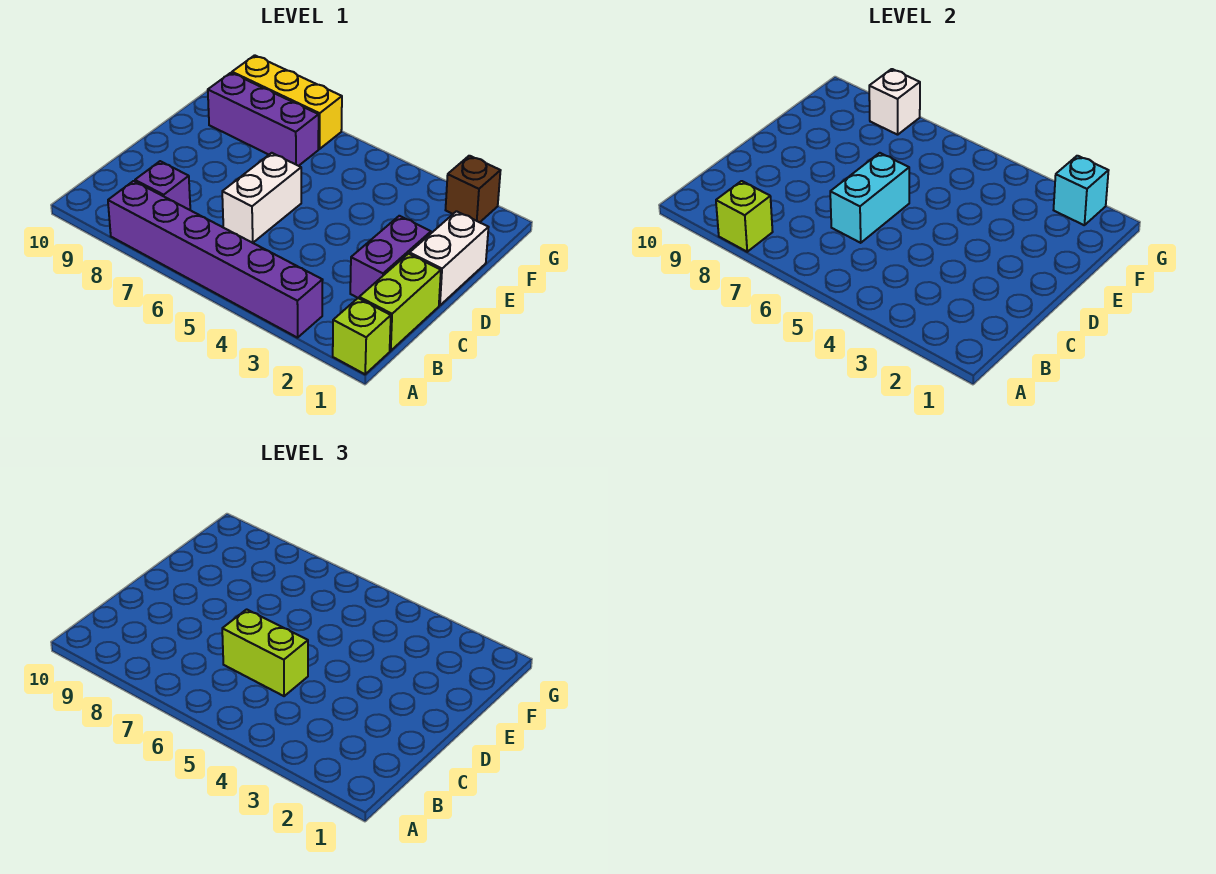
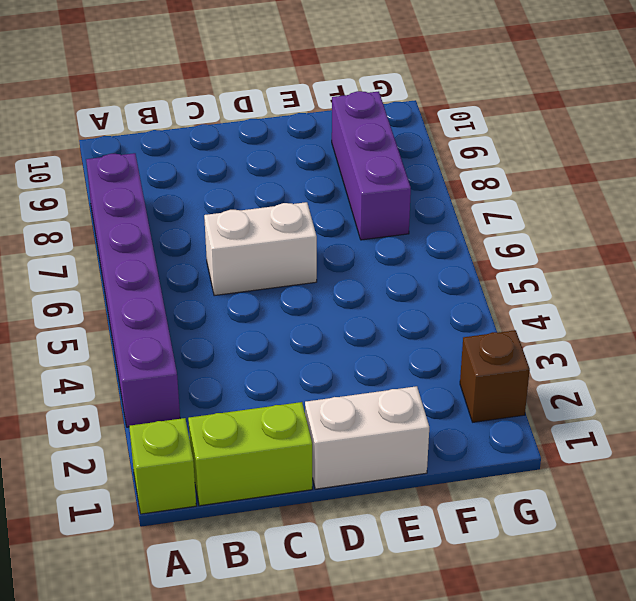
none -> purple 1x1 brick [135,161,190,210]
none -> purple 1x2 brick [350,216,431,298]
none -> yellow 1x3 brick [232,55,342,149]

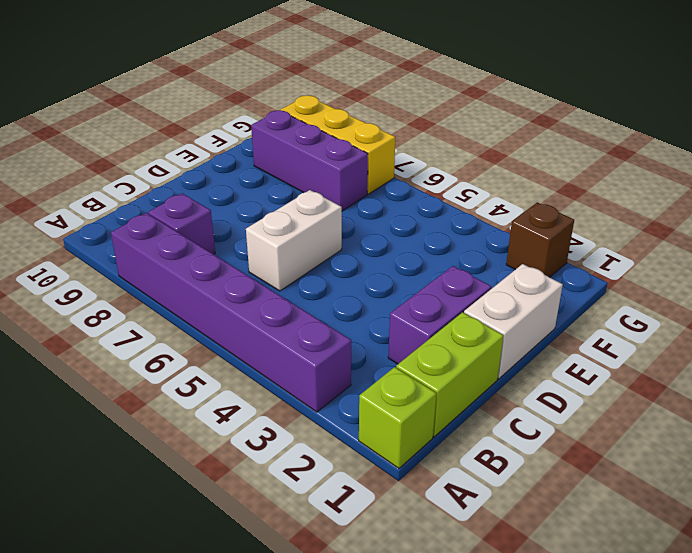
none -> lime 1x1 brick [716,181,773,252]
none -> cyan 1x2 brick [830,153,909,243]
none -> cyan 1x1 brick [1054,156,1109,225]

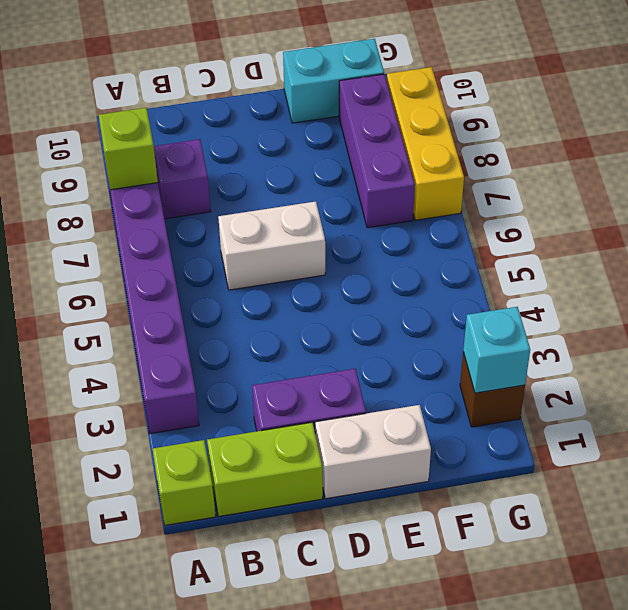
cyan 1x2 brick [283,39,384,123] -> cyan 1x2 brick moved to [830,153,909,243]
none -> white 1x1 brick [869,69,920,135]
none -> lime 1x2 brick [222,609,308,696]

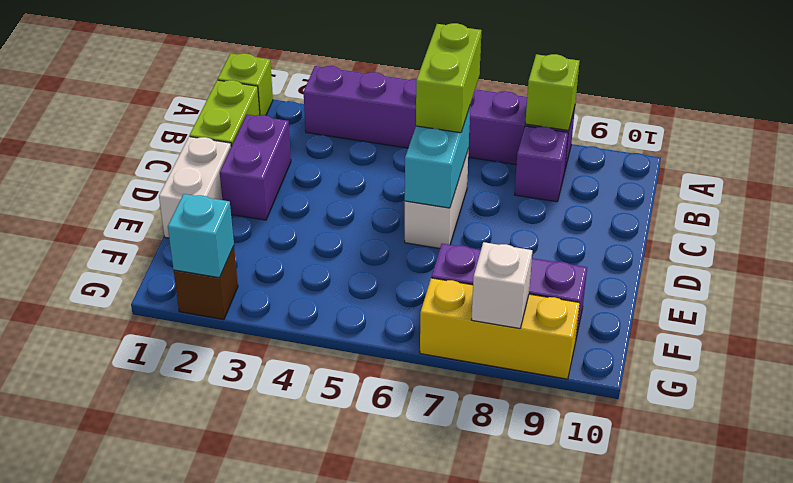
lime 1x2 brick [416,23,482,133] -> lime 1x2 brick turned to [222,609,308,696]

